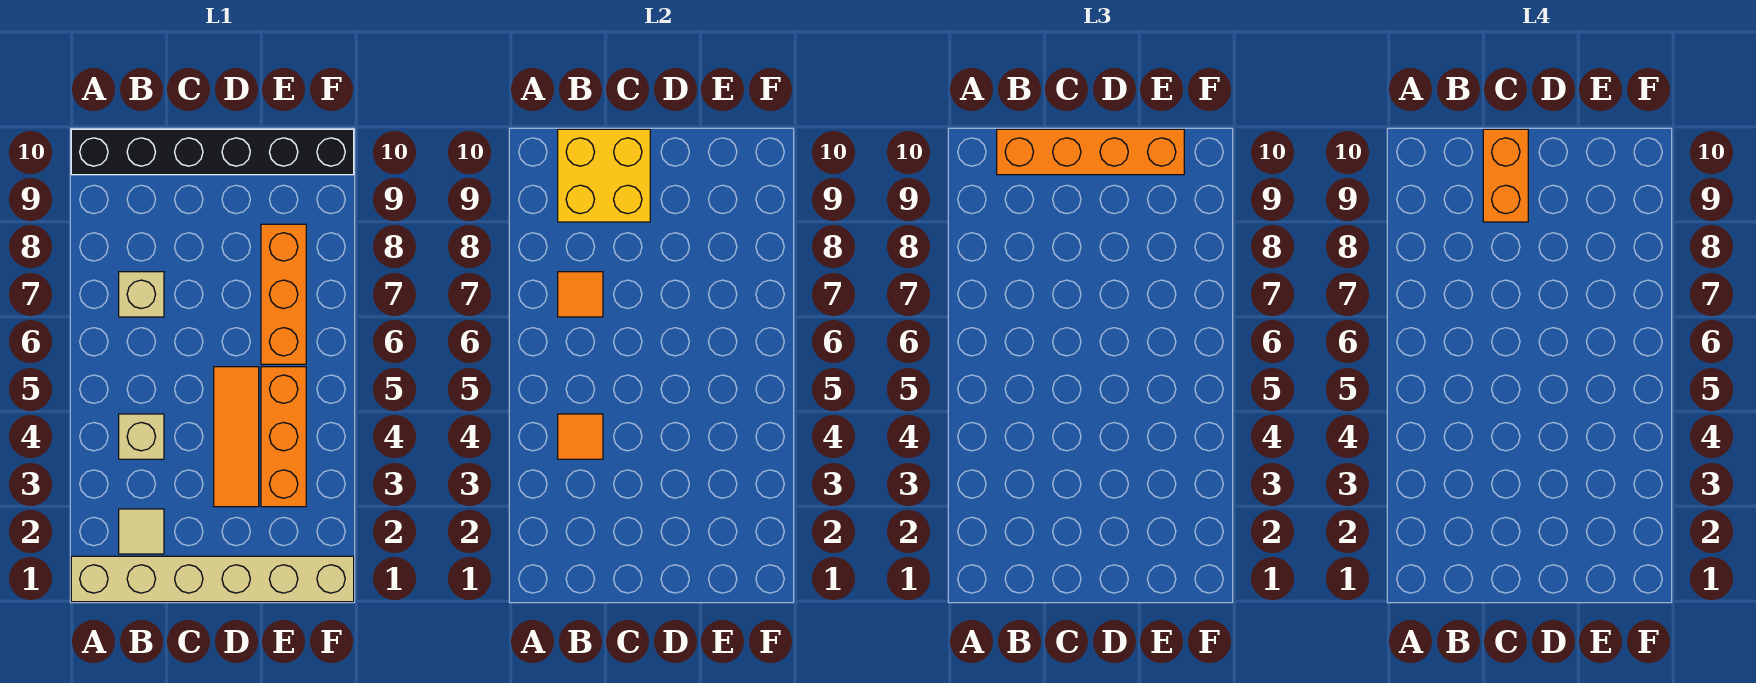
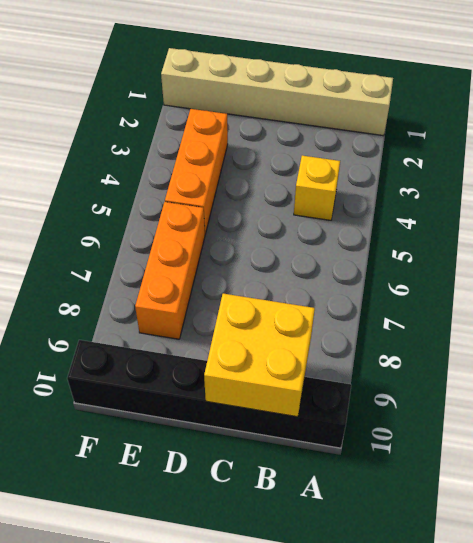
yellow 1x1 brick [294,156,340,220] -> tan 1x1 brick [119,414,164,459]
none -> tan 1x1 tile [119,509,164,554]
none -> tan 1x1 brick [119,272,164,317]
none -> orange 1x3 tile [214,367,259,507]

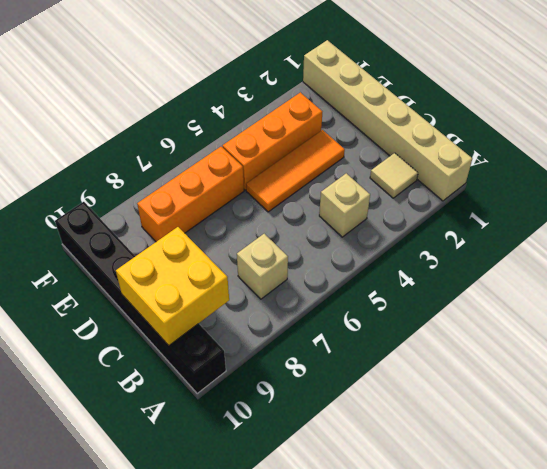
none -> orange 1x1 tile [558,414,603,459]
none -> orange 1x1 tile [558,272,603,317]
none -> orange 1x4 brick [997,129,1184,175]

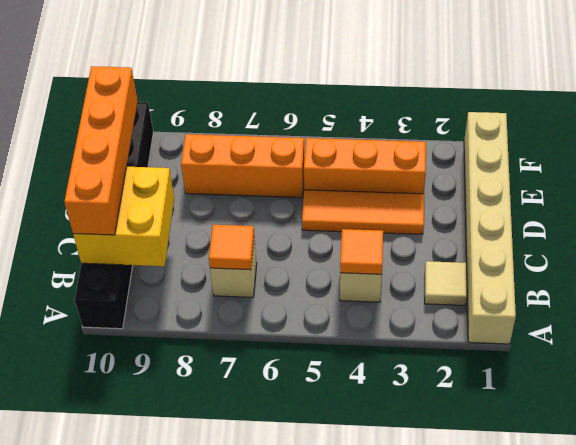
none -> orange 1x2 brick [1483,129,1528,222]

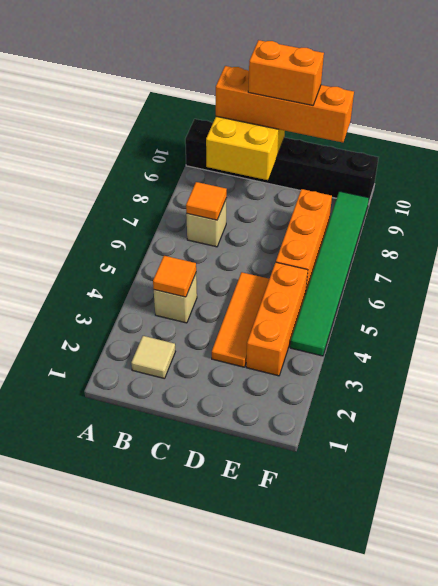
orange 1x2 brick [248,40,324,106] -> orange 1x2 brick turned to [1483,129,1528,222]
green 1x6 tile [290,191,369,356] -> none
none -> tan 1x6 brick [71,556,354,602]

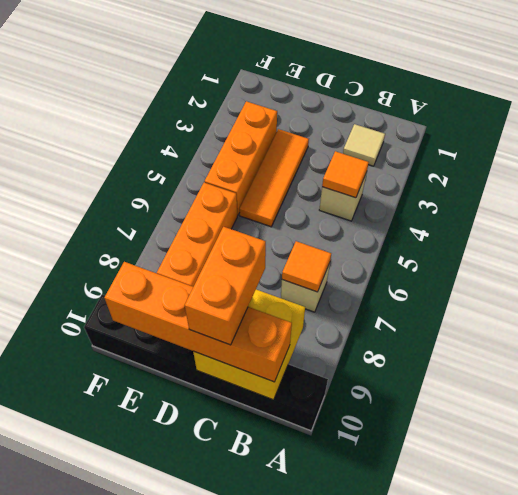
none -> tan 1x6 brick [71,556,354,602]

